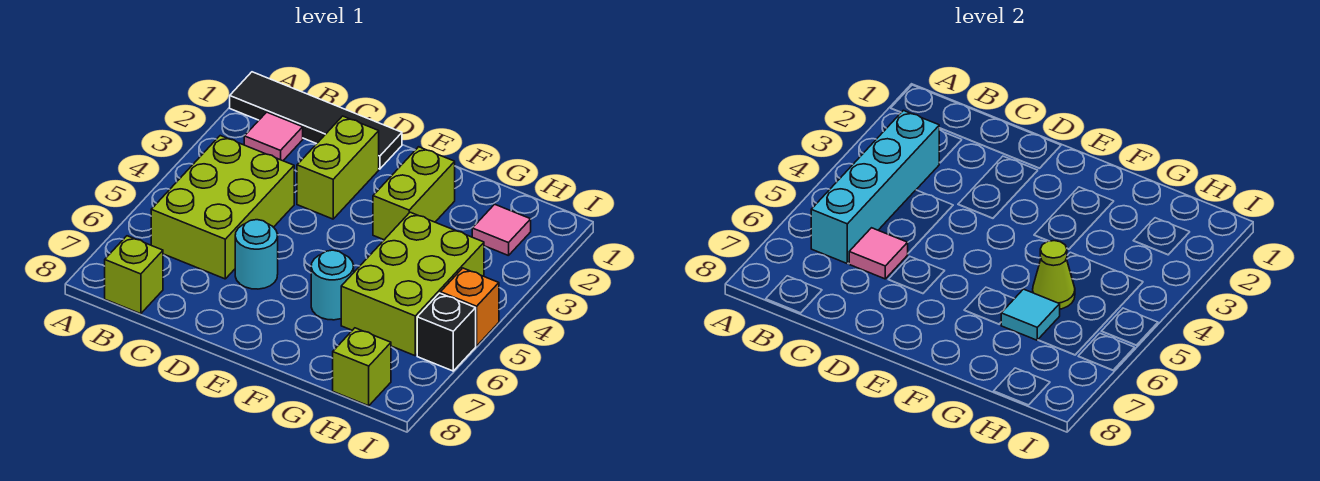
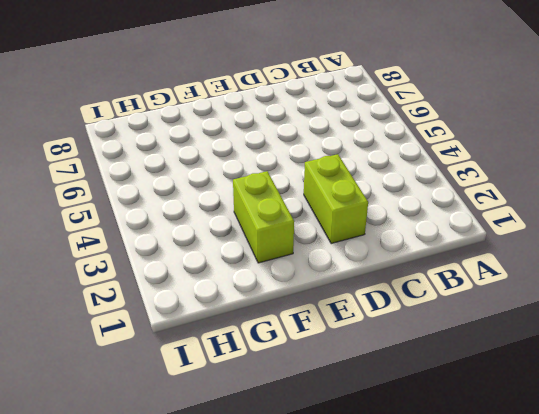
none -> black 1x4 tile [230,72,402,169]
none -> pink 1x1 tile [244,112,303,161]
none -> lime 2x3 brick [151,136,294,279]

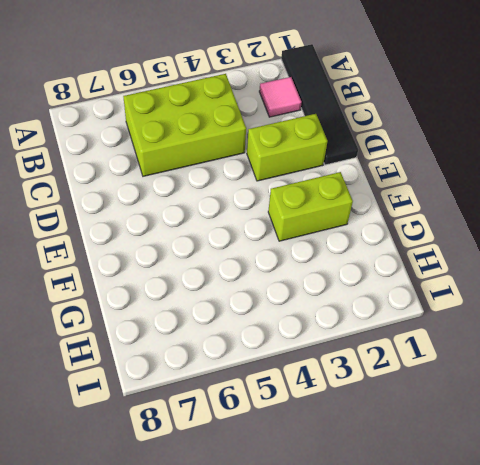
none -> lime 1x1 brick [105,236,163,314]
none -> cyan 1x1 round brick [235,220,278,289]
none -> cyan 1x1 round brick [311,250,354,320]

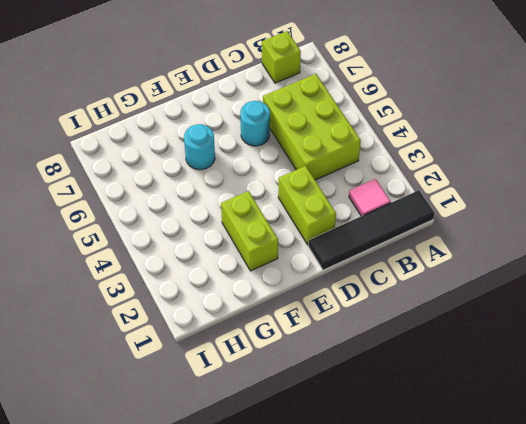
none -> lime 2x3 brick [341,212,484,356]
none -> pink 1x1 tile [472,204,531,256]
none -> lime 1x1 brick [333,328,391,406]

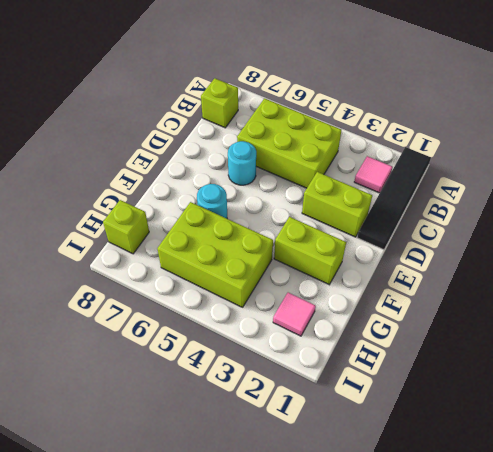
none -> orange 1x1 brick [441,268,499,346]
none -> black 1x1 brick [417,293,476,371]
none -> cyan 1x4 brick [811,110,940,263]

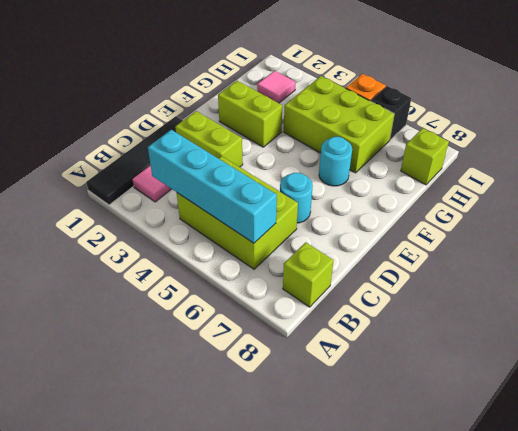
none -> pink 1x1 tile [849,228,908,279]
none -> lime 1x1 cone [1033,241,1075,309]
none -> cyan 1x1 tile [1001,289,1060,340]

